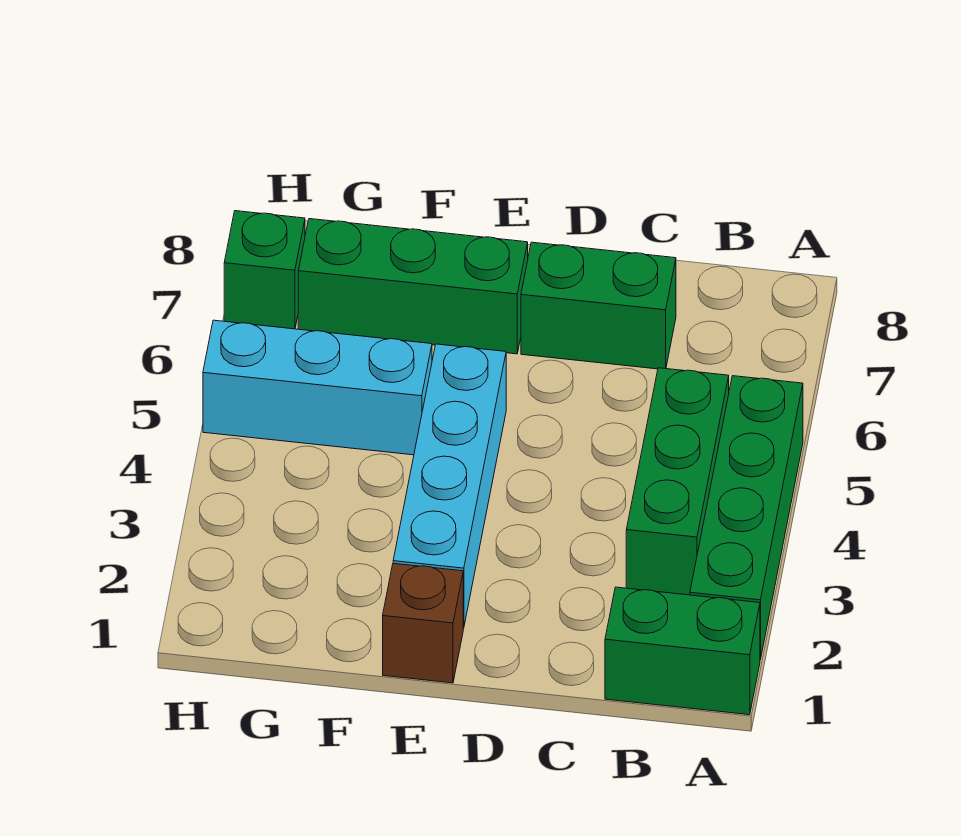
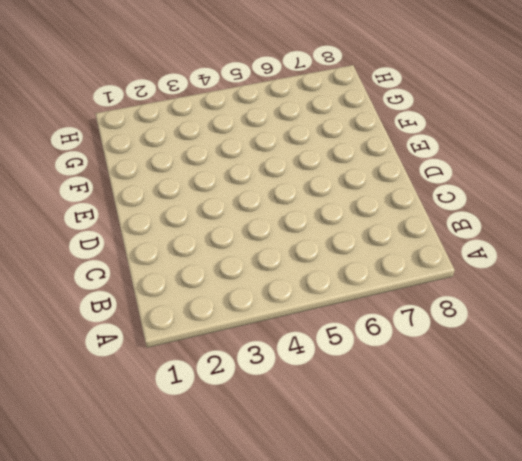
none -> green 1x2 brick [605,587,760,715]
none -> green 1x4 brick [690,376,803,660]

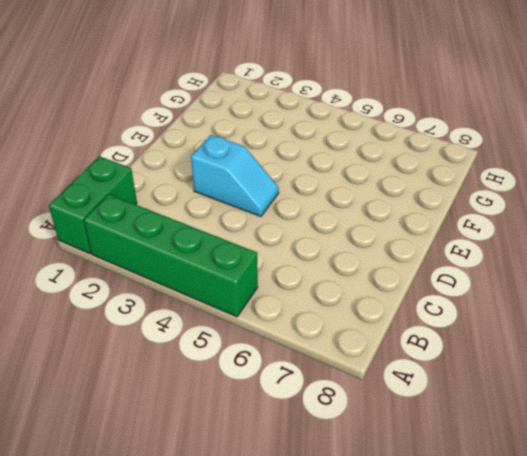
cyan 1x2 slope [191,135,279,216] -> none
none -> green 1x3 brick [626,368,729,595]
none -> green 1x2 brick [521,242,676,369]

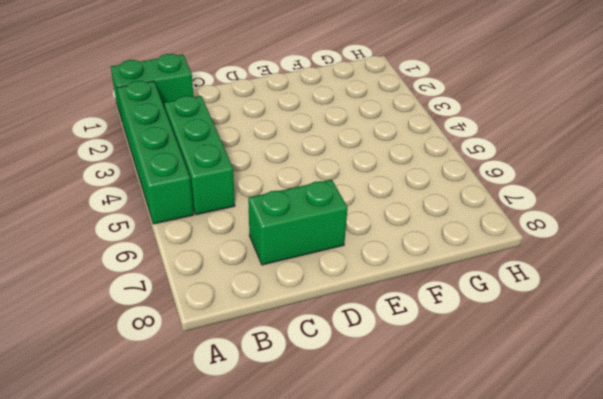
none -> brown 1x1 brick [383,563,463,683]
none -> cyan 1x4 brick [393,344,506,628]

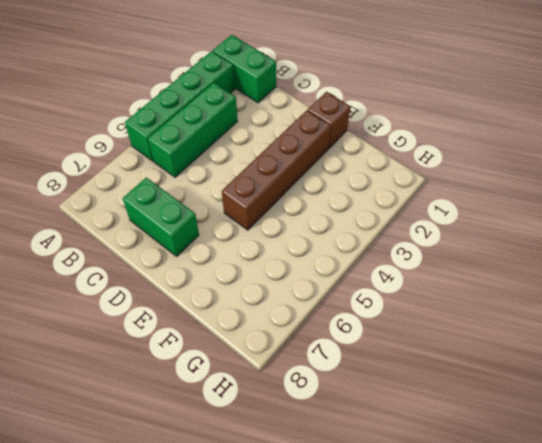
brown 1x4 brick [222,110,331,230] -> cyan 1x4 brick [393,344,506,628]
none -> green 1x3 brick [298,219,528,354]
none -> cyan 1x3 brick [203,320,432,455]

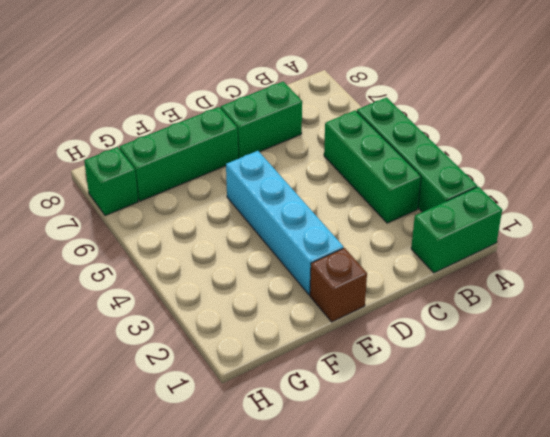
none -> cyan 1x3 brick [203,320,432,455]

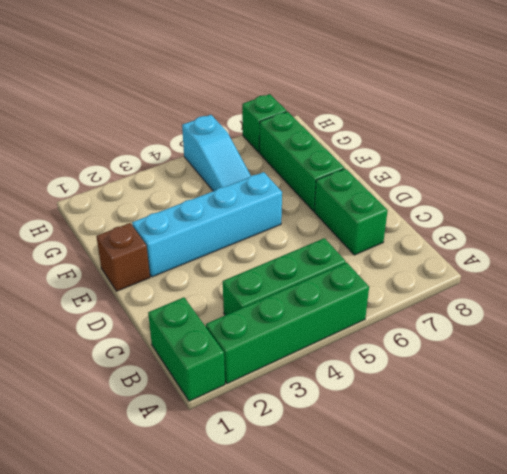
cyan 1x3 slope [182,115,251,191] -> cyan 1x3 brick [203,320,432,455]

